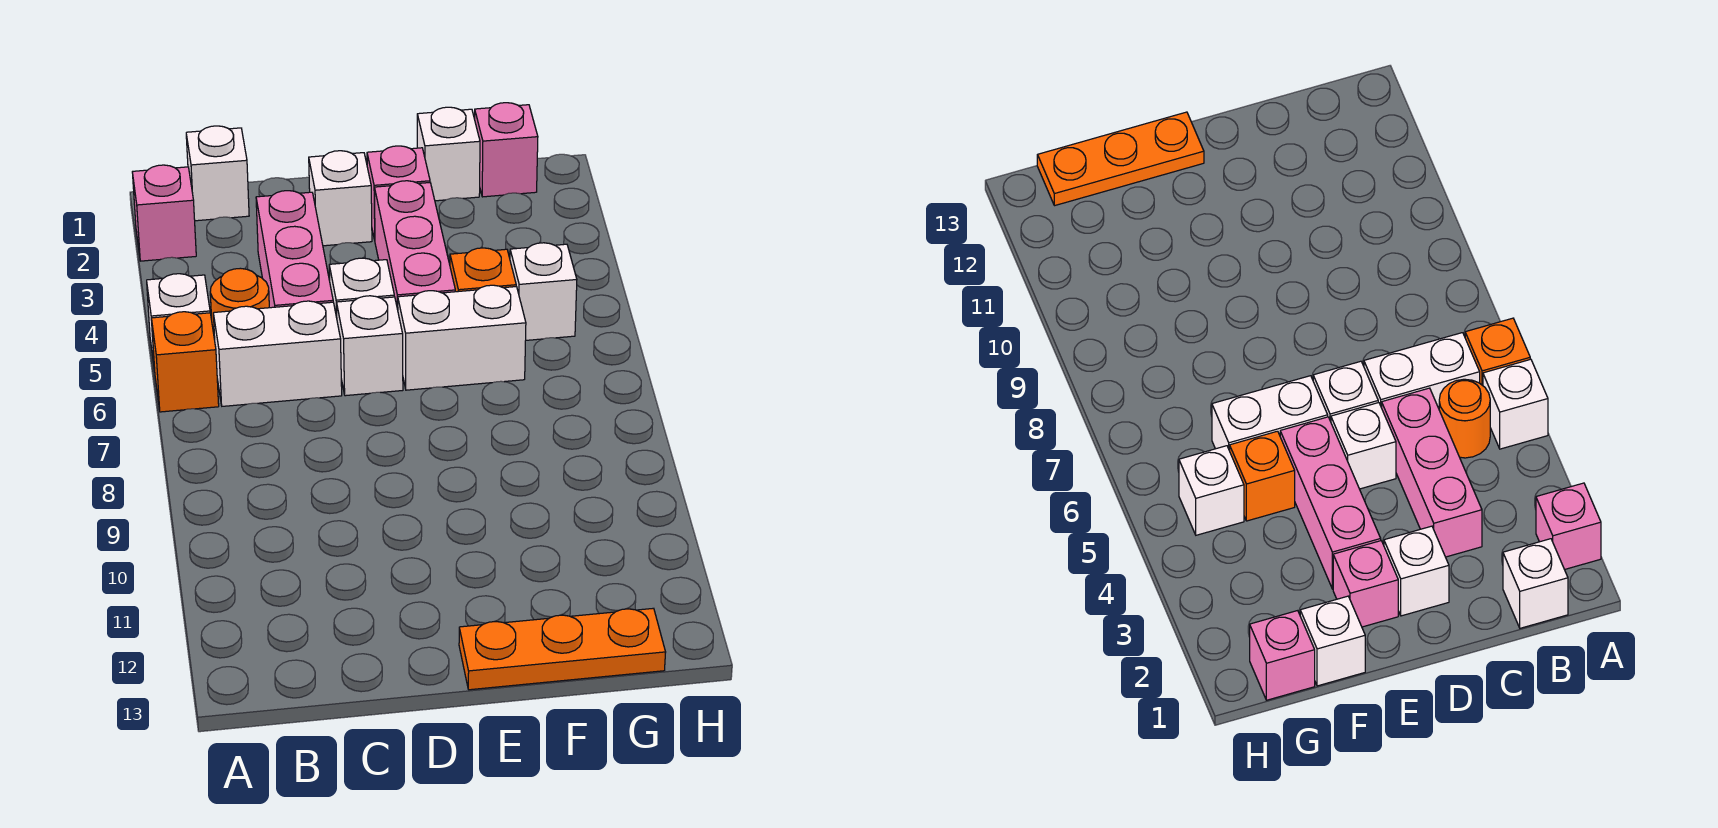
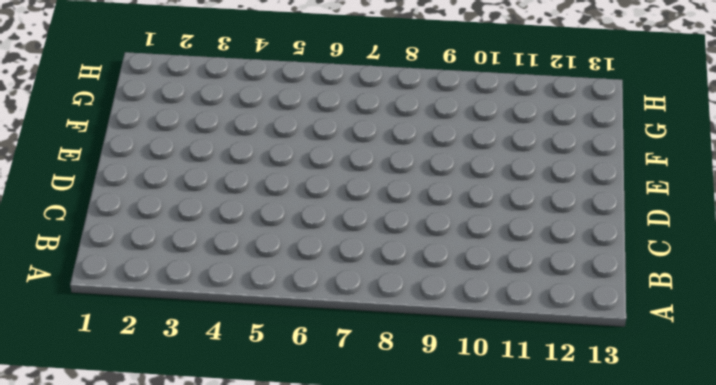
none -> pink 1x1 brick [132,165,196,261]
none -> white 1x1 brick [147,274,210,371]
none -> orange 1x1 brick [151,312,219,412]

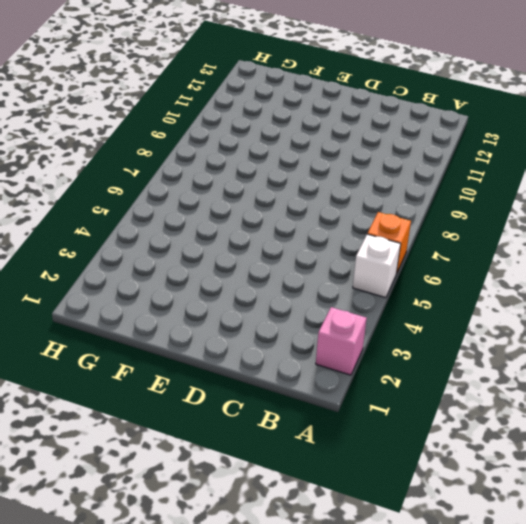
none -> white 1x1 brick [186,126,249,221]
none -> orange 1x1 round brick [210,268,269,340]
none -> white 1x2 brick [213,301,342,406]

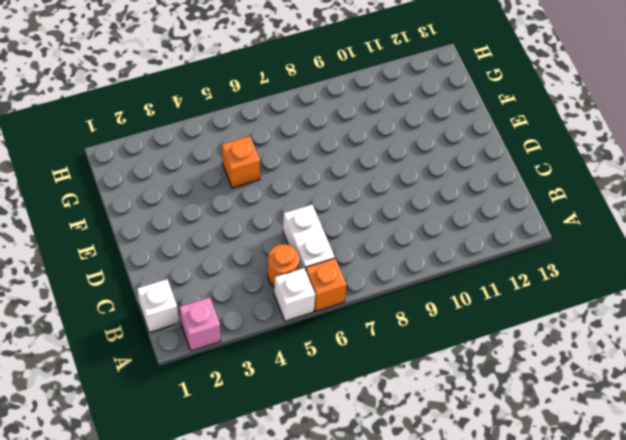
none -> pink 1x3 brick [256,191,333,308]
none -> white 1x1 brick [309,151,372,246]
none -> white 1x1 brick [329,258,394,317]

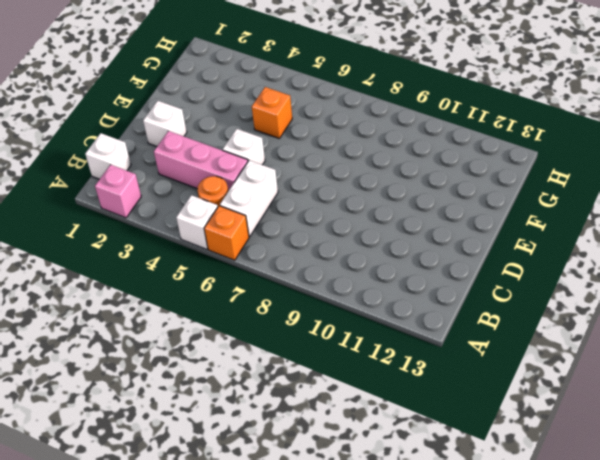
none -> white 1x1 brick [337,296,403,396]
none -> pink 1x1 brick [367,146,430,240]
none -> pink 1x3 brick [374,181,455,310]

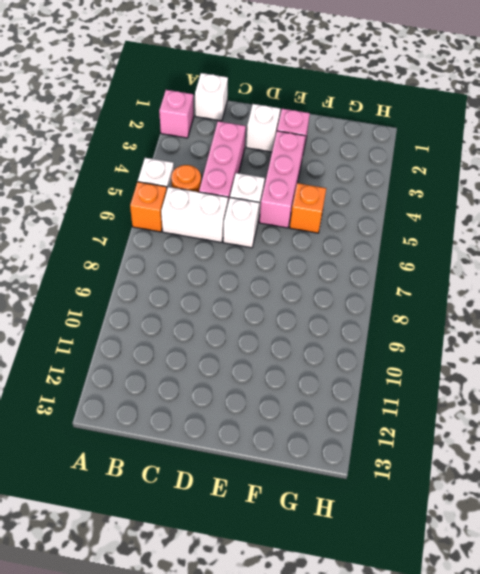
none -> white 1x2 brick [398,285,526,390]
none -> orange 1x3 plate [459,608,666,690]
none -> white 1x1 brick [417,107,480,201]

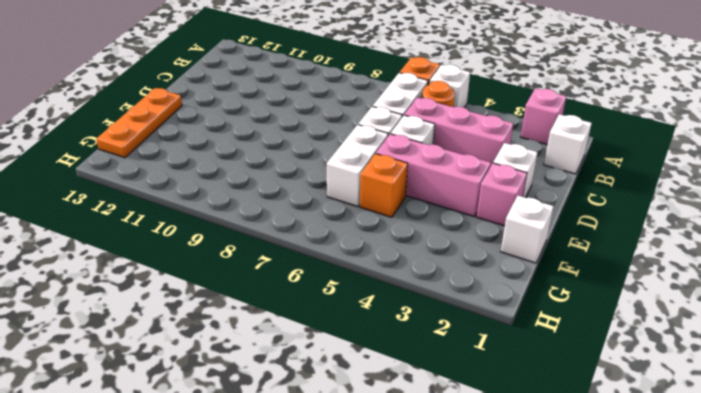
none -> pink 1x1 brick [475,103,538,197]
none -> white 1x1 brick [510,243,577,340]

